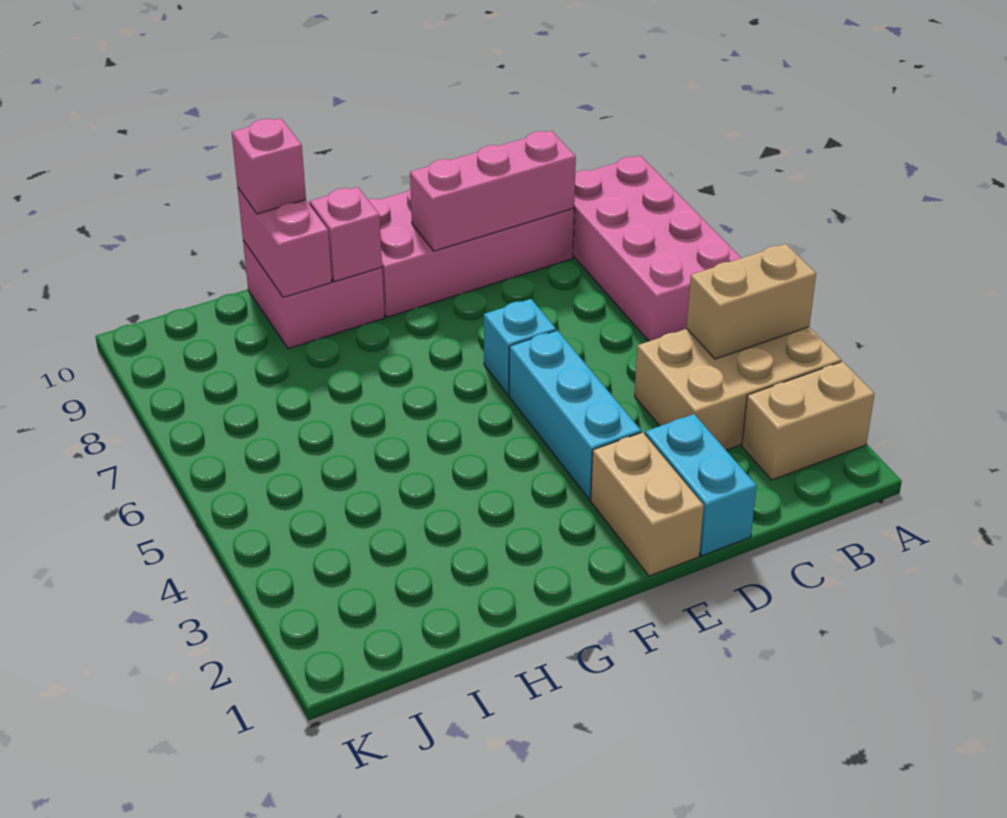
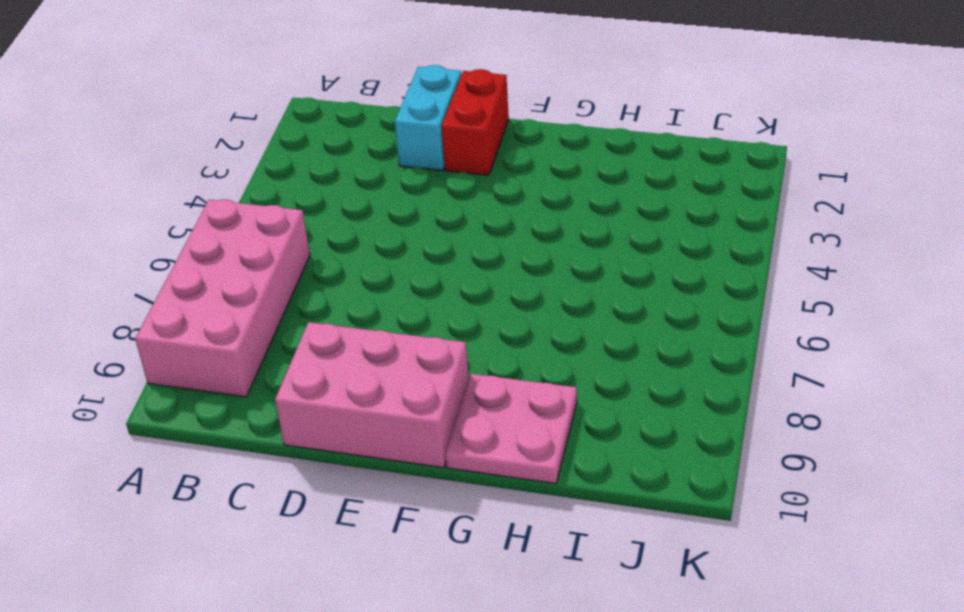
pink 2x3 brick [275,322,469,468] -> pink 2x4 brick [369,188,574,317]
red 1x2 brick [441,69,509,175] -> tan 1x2 brick [591,432,704,576]
pink 2x2 plate [445,374,577,484] -> pink 2x2 brick [243,240,385,349]
none -> tan 1x2 brick [742,362,874,480]
none -> tan 2x3 brick [635,327,841,450]
none -> cyan 1x3 brick [509,330,641,500]

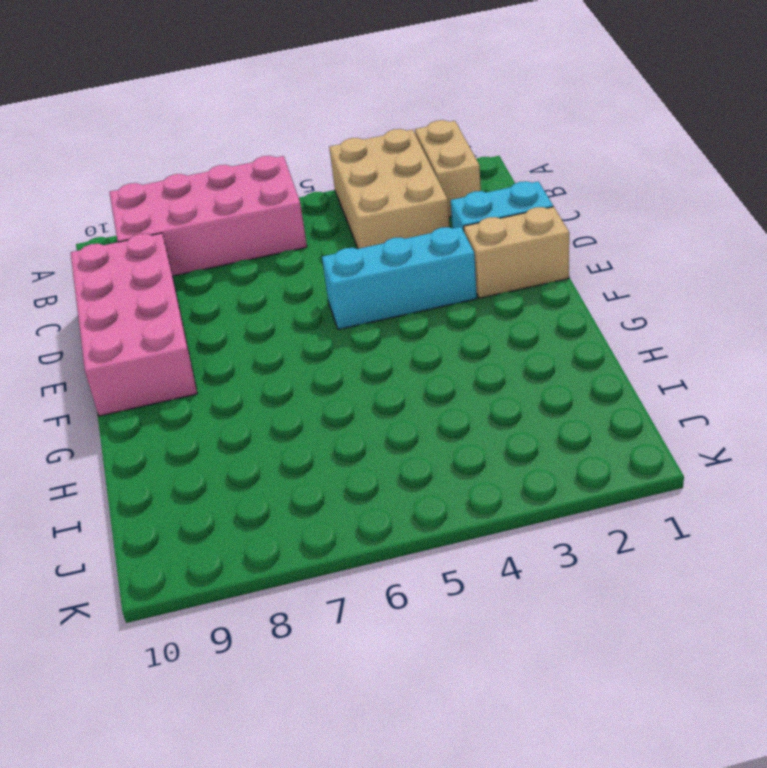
none -> cyan 1x1 brick [484,299,556,395]
none -> pink 2x2 brick [243,240,385,349]
none -> tan 1x2 brick [687,244,816,359]

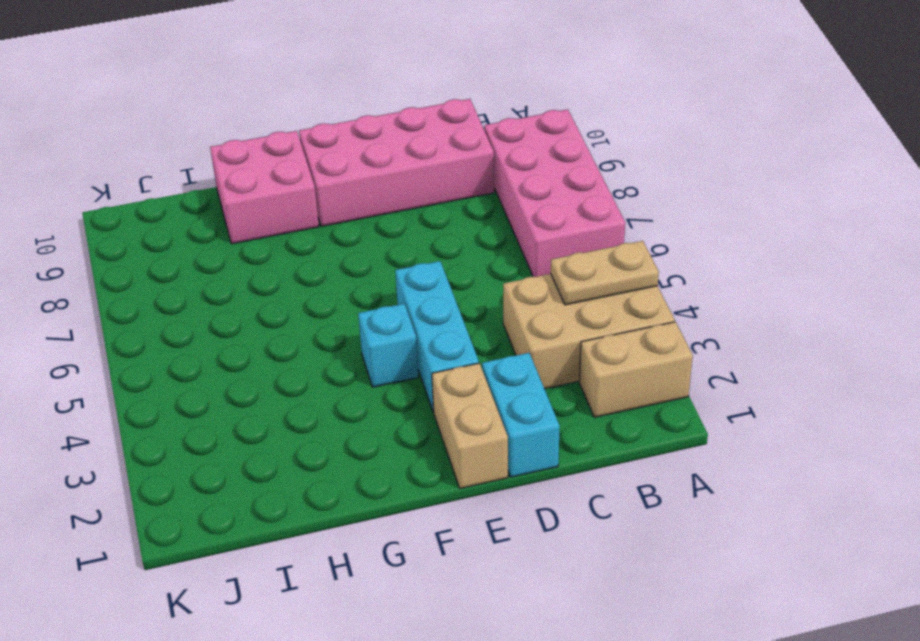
tan 1x2 plate [551,241,659,305] -> tan 1x2 brick [687,244,816,359]
cyan 1x1 brick [358,304,419,387] -> cyan 1x1 brick moved to [484,299,556,395]
none -> pink 1x3 brick [410,131,576,251]
none -> pink 1x1 brick [310,187,382,282]
none -> pink 1x2 brick [237,187,332,297]

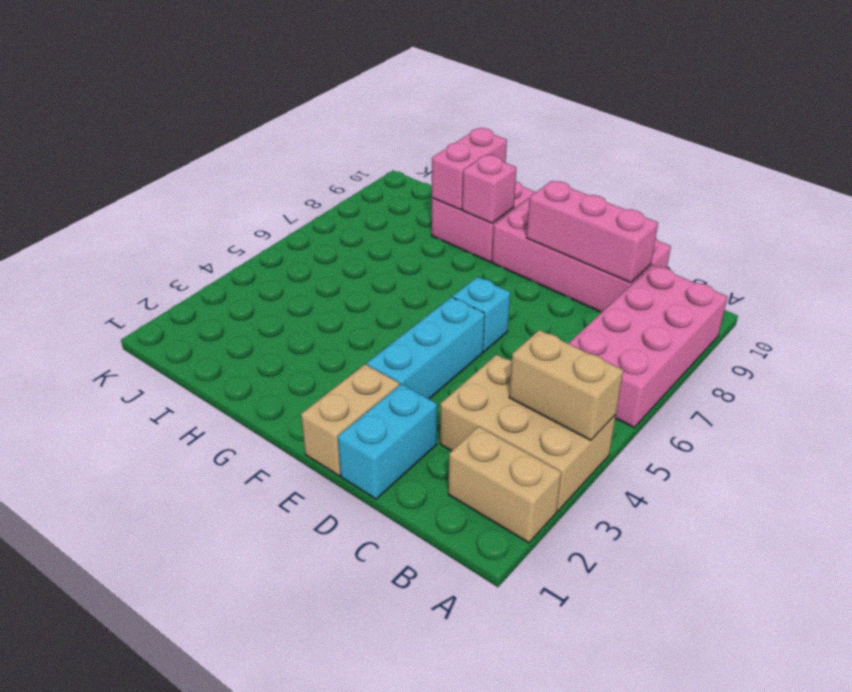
none -> pink 1x1 brick [232,118,306,214]

